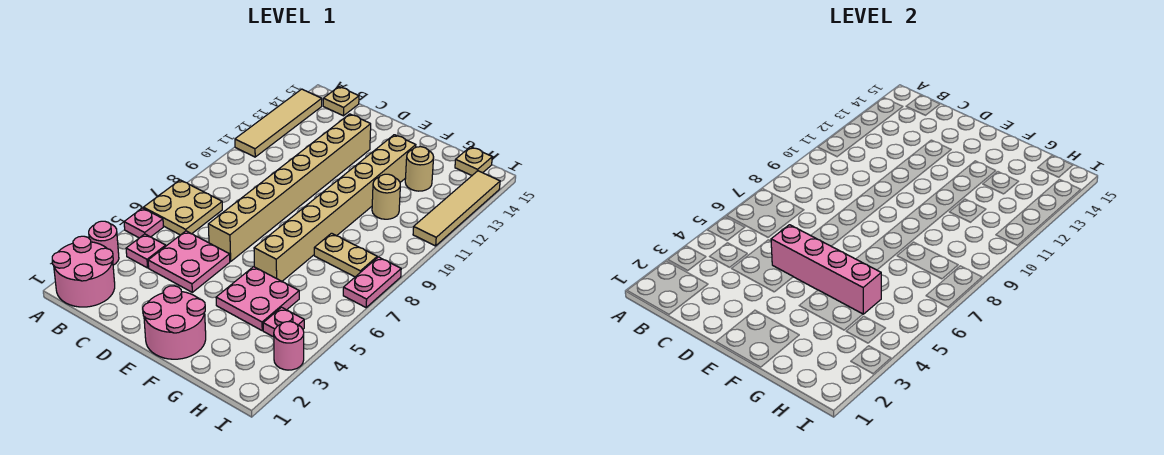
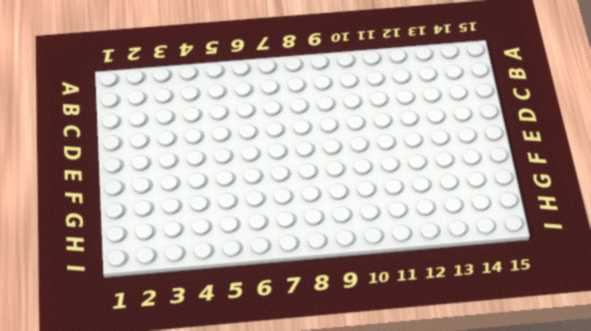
none -> pink 2x2 round brick [52,236,115,307]
none -> pink 1x1 round brick [89,221,119,265]
none -> pink 1x1 plate [124,208,163,238]

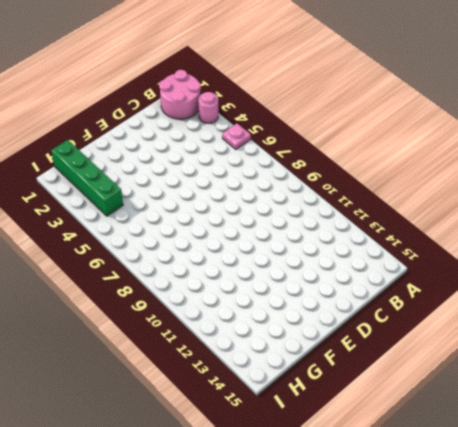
green 1x4 brick [51,140,123,216] -> pink 1x1 plate [263,307,304,337]
none -> tan 2x2 plate [143,180,222,235]
none -> tan 1x4 tile [235,89,322,157]
none -> pink 1x1 plate [126,234,166,268]

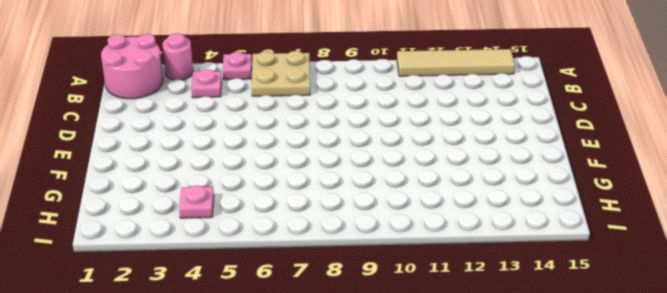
none -> tan 1x1 plate [323,87,359,116]
none -> pink 2x2 plate [148,231,230,292]
none -> tan 1x8 brick [208,114,371,261]

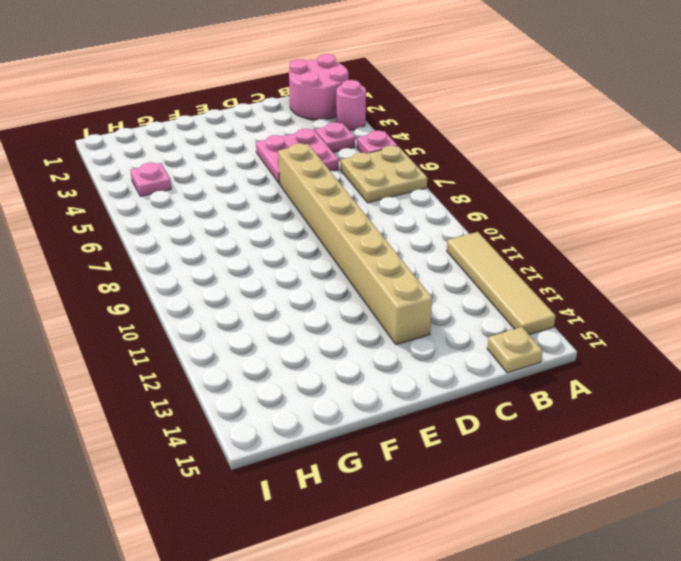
none -> pink 2x2 round brick [142,286,206,359]
none -> pink 2x2 plate [216,267,299,330]
none -> tan 1x8 brick [254,135,416,281]

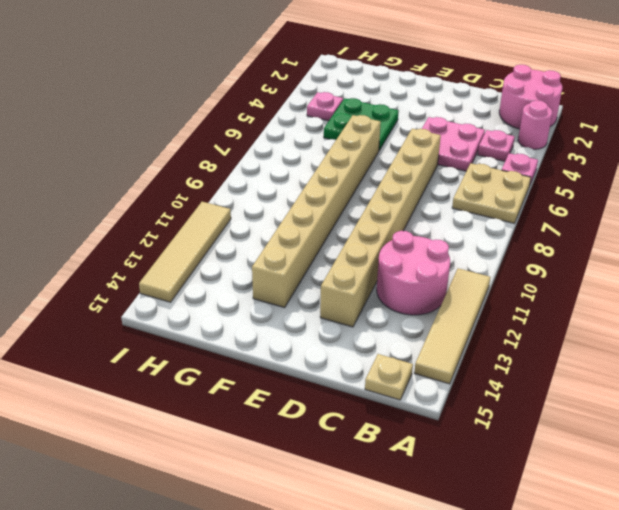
pink 2x2 round brick [377,231,450,315] -> pink 2x2 round brick moved to [142,286,206,359]
green 2x2 plate [324,98,399,150] -> pink 2x2 plate [216,267,299,330]
none -> tan 1x2 plate [314,233,377,277]
none -> tan 1x1 round brick [372,174,400,219]
none -> tan 1x1 round brick [405,147,434,191]

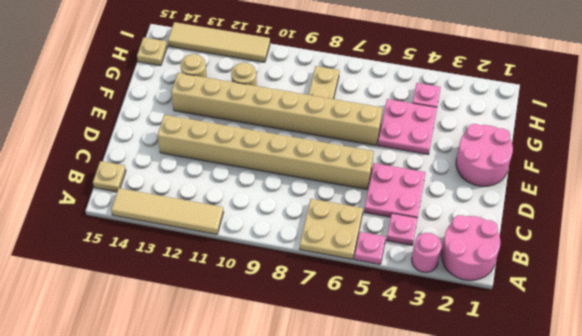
none -> pink 1x1 round brick [274,322,304,370]
none -> pink 1x2 plate [343,257,401,307]
none -> pink 1x4 brick [771,225,881,314]

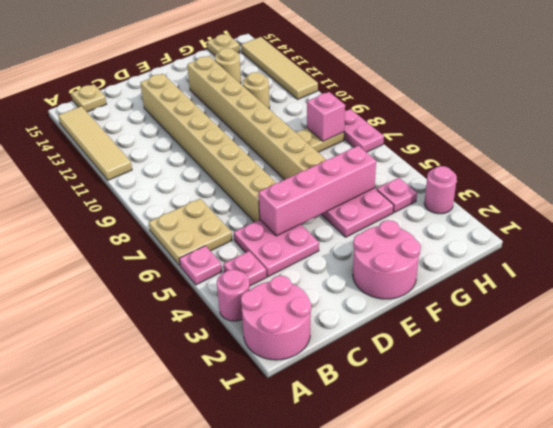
pink 1x1 brick [307,92,345,141] -> none

